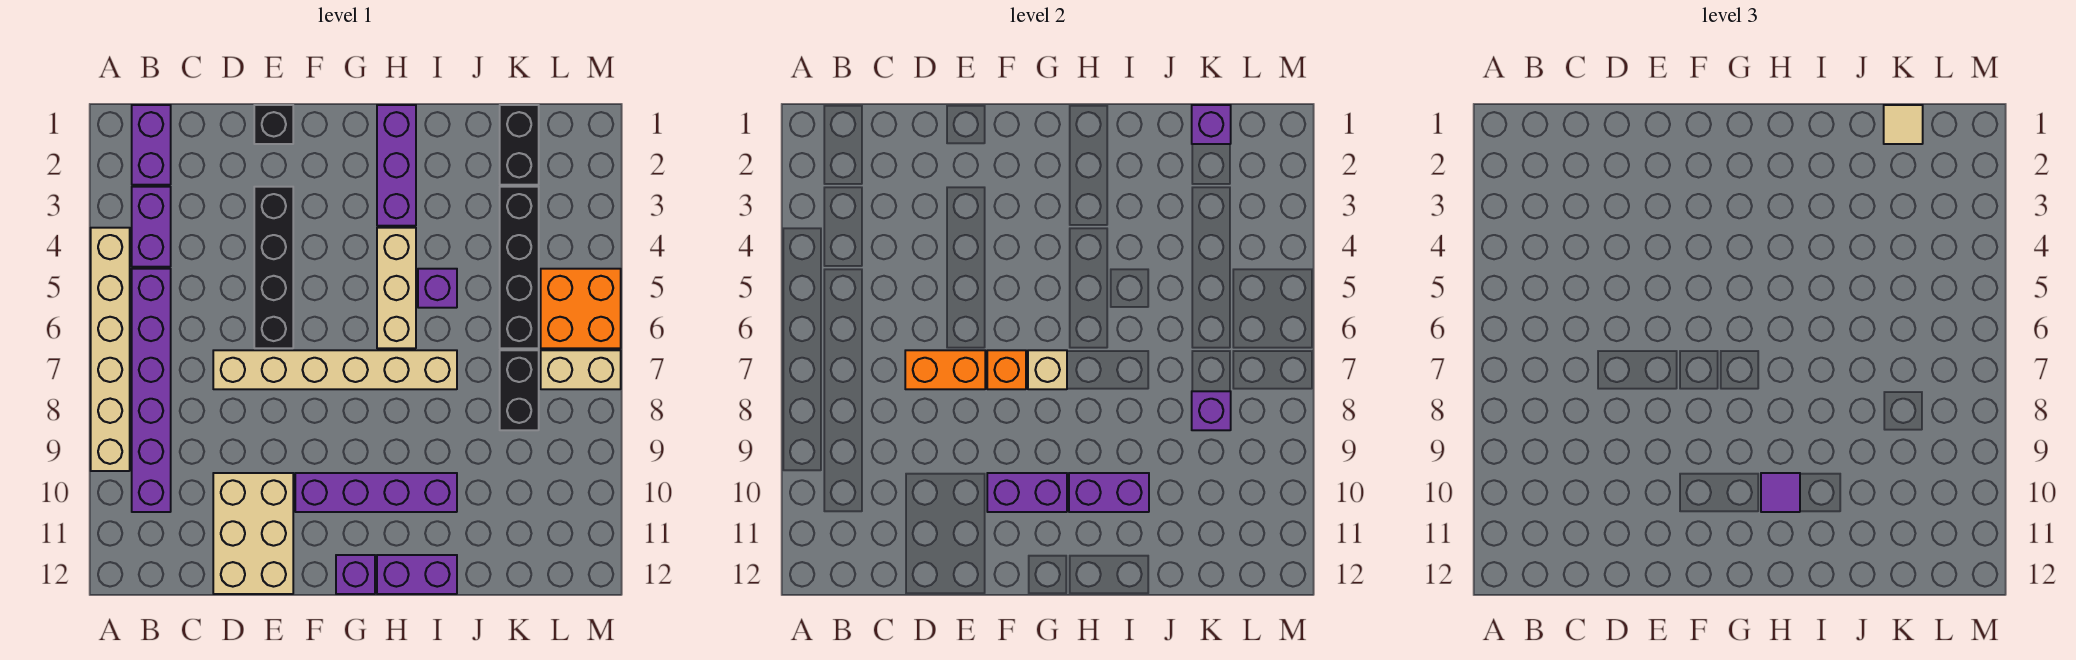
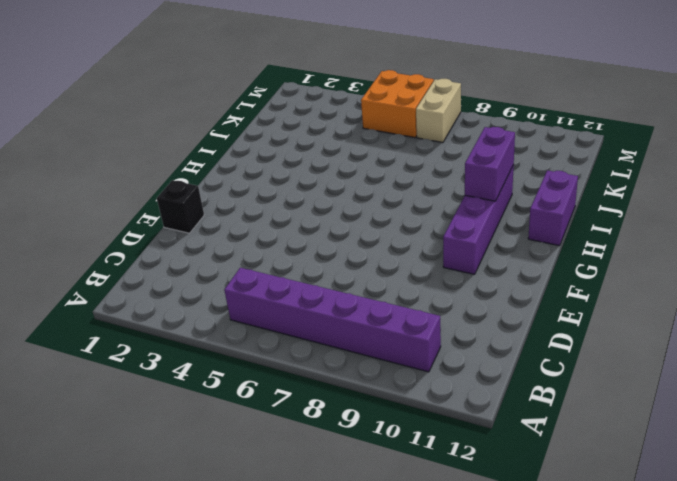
none -> tan 1x6 brick [91,228,130,471]
none -> purple 1x2 brick [132,105,171,185]
none -> purple 1x2 brick [132,187,171,267]

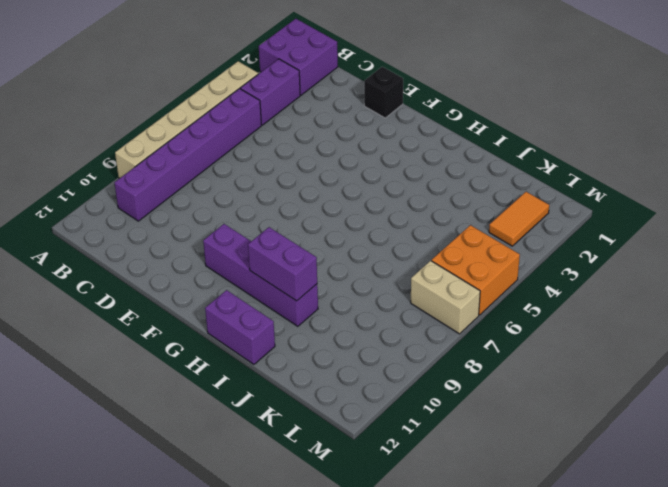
purple 2x2 brick [259,19,338,95] -> purple 1x2 brick [132,105,171,185]
orange 1x2 tile [489,192,549,246] -> none
none -> tan 1x6 brick [213,350,457,389]
none -> tan 2x3 brick [213,473,293,594]
none -> black 1x4 brick [254,187,293,348]

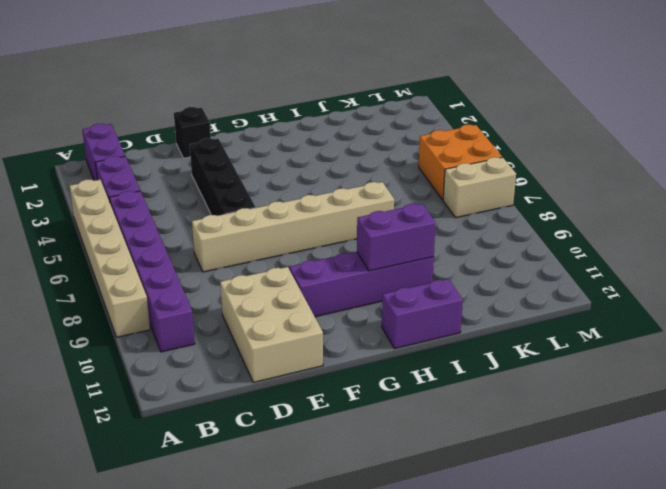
none -> purple 1x1 brick [336,555,375,594]
none -> purple 1x3 brick [377,105,416,226]
none -> tan 1x3 brick [377,228,416,348]

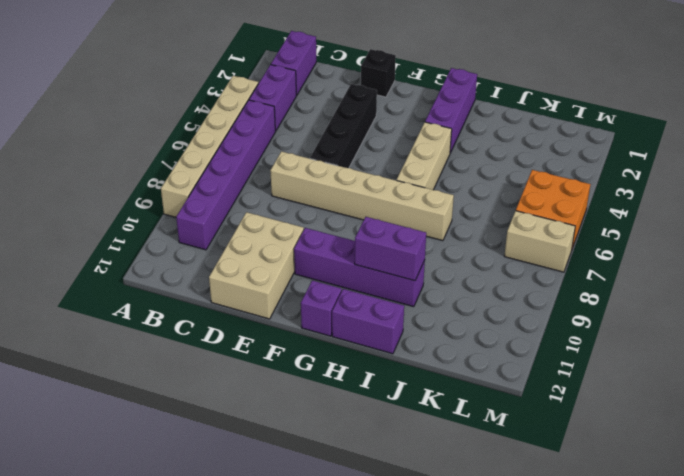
none -> purple 1x1 brick [418,269,457,308]
none -> black 1x2 brick [500,105,539,185]
none -> black 1x4 brick [500,187,539,348]

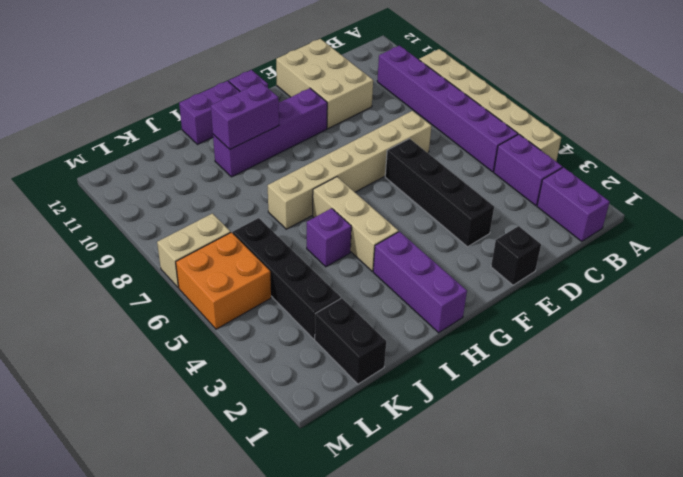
none -> black 1x2 brick [500,350,539,430]
none -> orange 1x2 brick [905,350,985,389]
none -> orange 1x1 brick [987,350,1026,389]

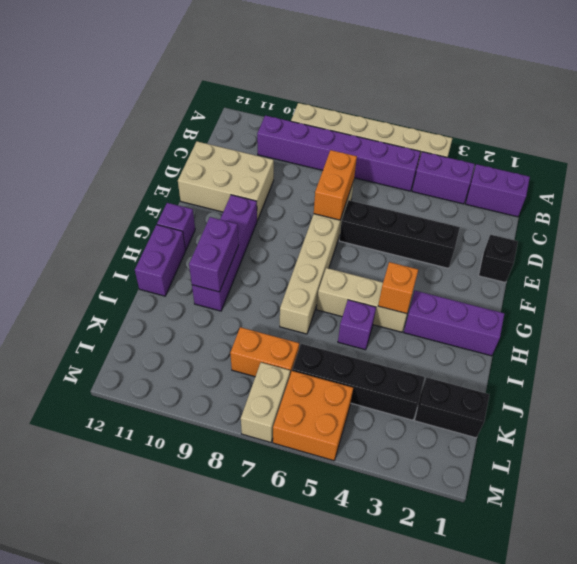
orange 1x1 brick [378,262,418,314] -> orange 1x1 brick moved to [987,350,1026,389]
orange 1x2 brick [230,327,299,377] -> black 1x2 brick [500,350,539,430]
none -> purple 1x2 brick [987,473,1067,512]
none -> tan 1x1 brick [1028,350,1067,389]
none -> purple 1x1 brick [1192,105,1231,144]

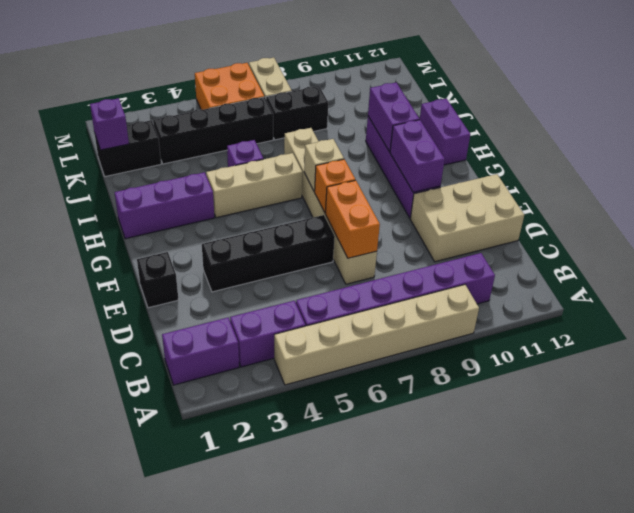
none -> purple 1x1 brick [336,555,375,594]
none -> purple 1x1 brick [1192,391,1231,430]
none -> purple 1x1 tile [1761,473,1800,512]

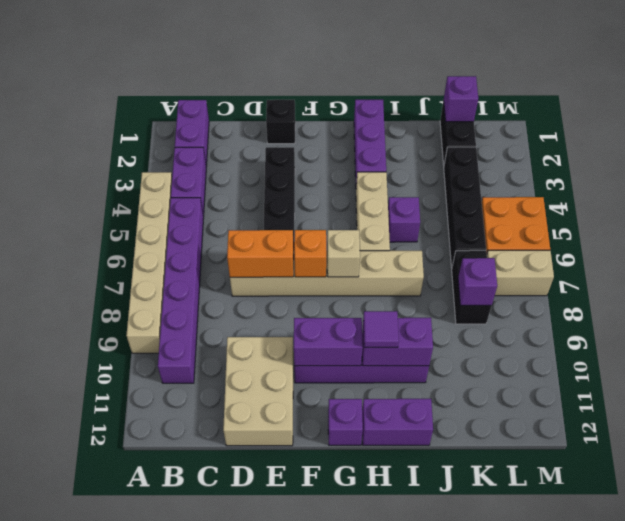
none -> tan 1x1 tile [1884,105,1923,144]

